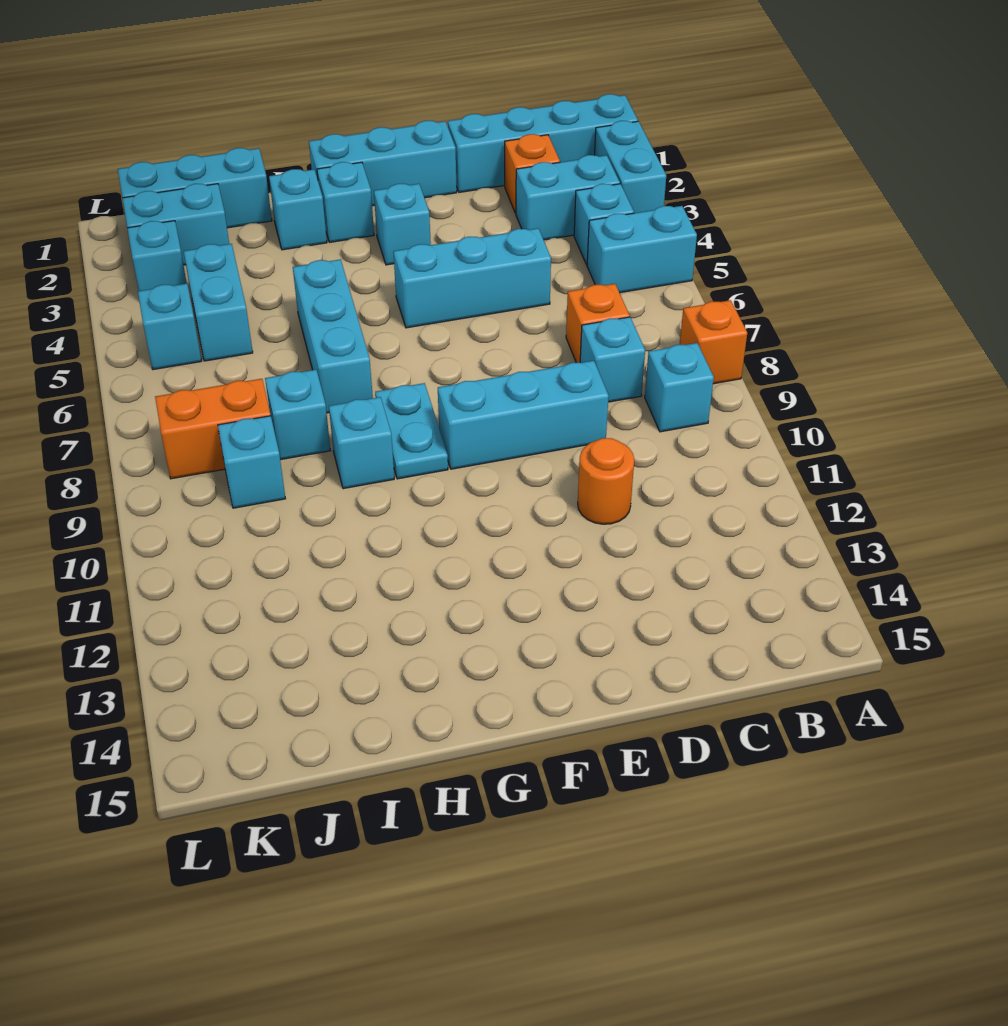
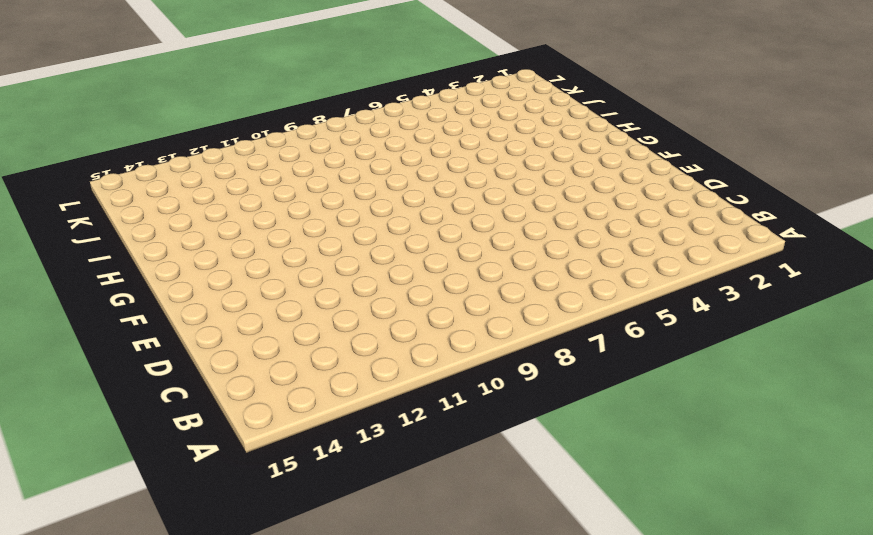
none -> cyan 1x4 brick [448,94,638,192]
none -> cyan 1x2 brick [595,121,666,213]
none -> cyan 1x2 brick [587,206,697,293]

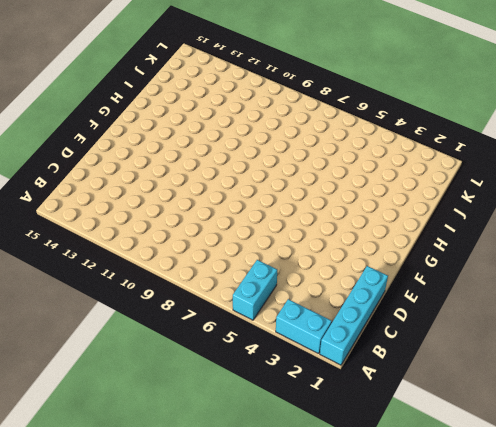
none -> orange 1x1 brick [680,300,747,384]
none -> cyan 1x2 brick [516,155,620,240]
none -> cyan 1x1 brick [574,184,634,265]

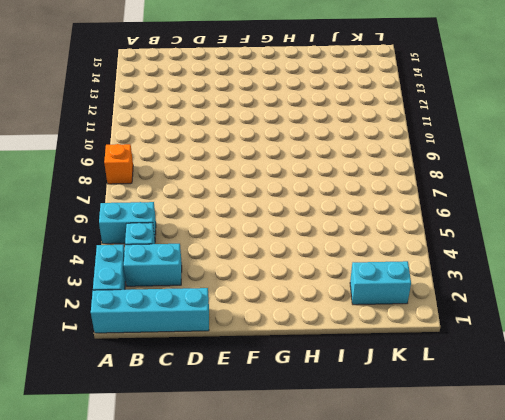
none -> cyan 1x1 brick [645,343,714,432]
none -> orange 1x1 brick [505,134,560,213]
none -> orange 1x1 brick [566,284,630,363]

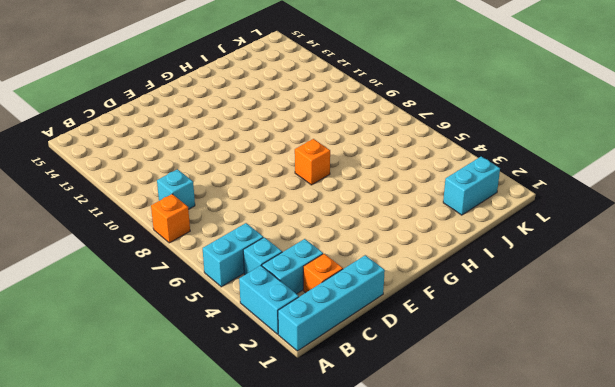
orange 1x1 brick [295,139,330,185] -> orange 1x1 brick moved to [566,284,630,363]
none -> cyan 1x1 brick [580,317,645,402]
none -> cyan 1x3 brick [393,228,551,328]
none -> cyan 1x3 brick [438,361,609,469]

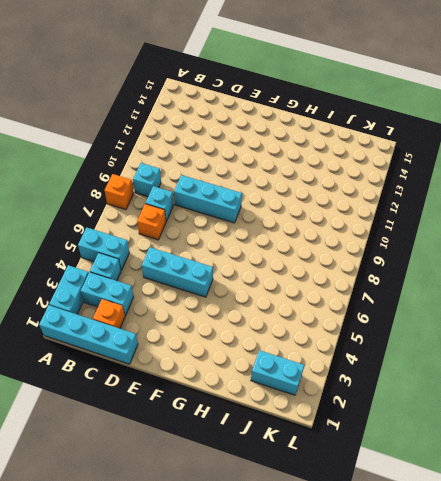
none -> orange 1x1 round brick [578,438,634,524]
none -> cyan 1x3 brick [309,121,457,206]
none -> cyan 1x1 brick [374,184,431,265]

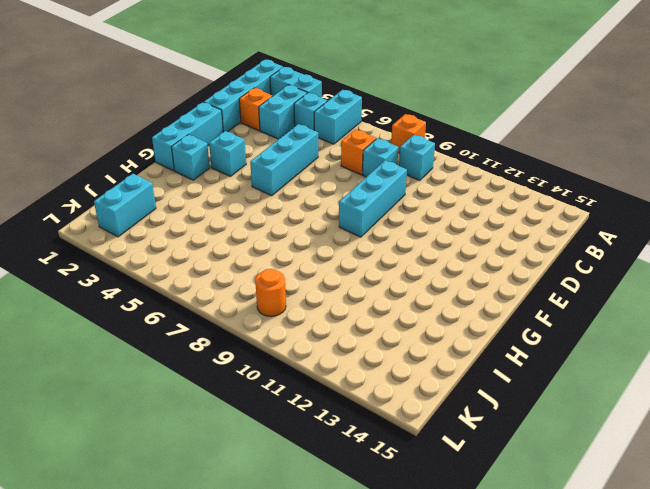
orange 1x1 round brick [255,269,286,316] -> orange 1x1 round brick moved to [578,438,634,524]
none -> cyan 1x2 plate [375,383,448,479]
none -> cyan 1x1 brick [269,169,327,250]
none -> cyan 1x3 brick [293,259,373,413]

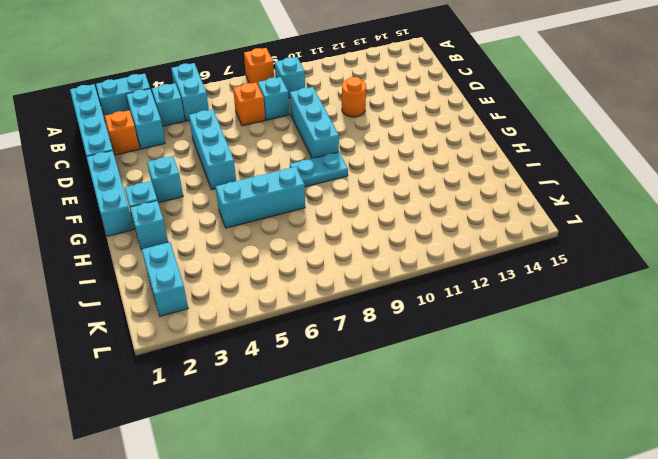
none -> cyan 1x1 brick [329,397,394,489]
none -> cyan 1x3 brick [118,148,272,228]
none -> cyan 1x1 brick [265,370,331,460]

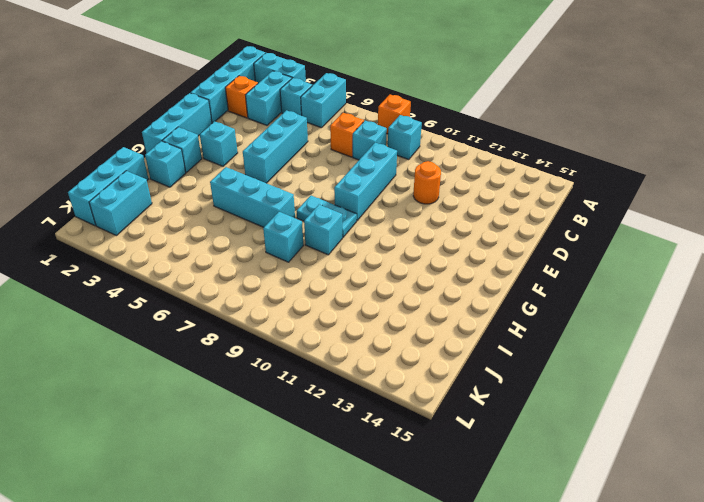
none -> cyan 1x2 brick [184,244,253,361]
none -> orange 1x2 brick [155,379,271,479]
none -> cyan 1x1 brick [218,416,285,508]

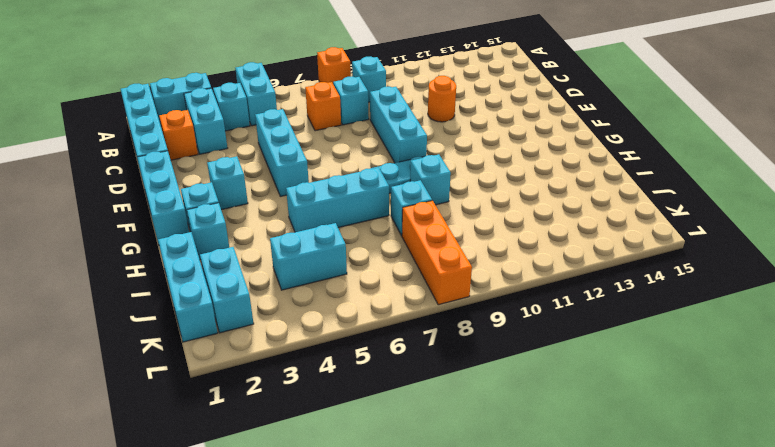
orange 1x3 brick [402,201,472,305] -> orange 1x2 brick [155,379,271,479]
none -> cyan 1x1 brick [218,416,285,508]
none -> cyan 1x1 brick [127,221,187,291]
none -> cyan 1x1 brick [138,284,201,370]

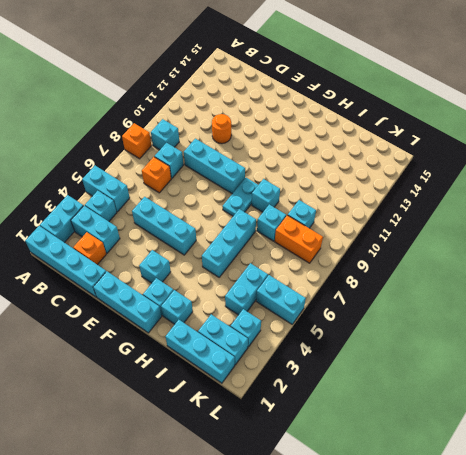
cyan 1x2 brick [256,275,306,324] -> cyan 1x1 brick [138,284,201,370]

